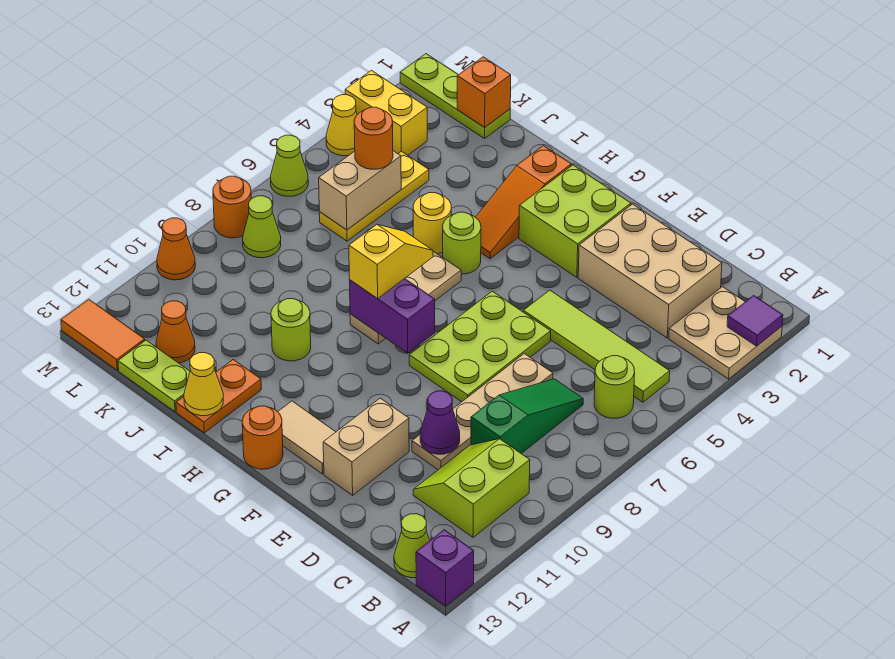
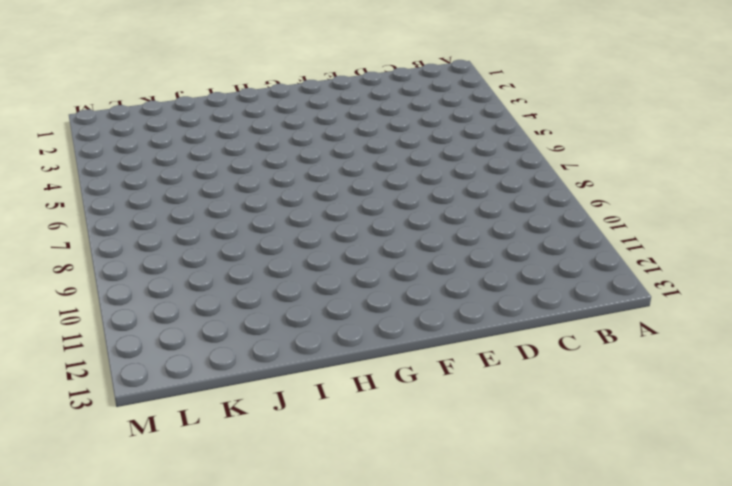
none -> tan 2x2 plate [669,287,782,379]
none -> purple 1x1 brick [416,530,474,606]
none -> lime 1x4 tile [523,290,670,402]
none -> lime 1x1 round brick [594,356,635,418]

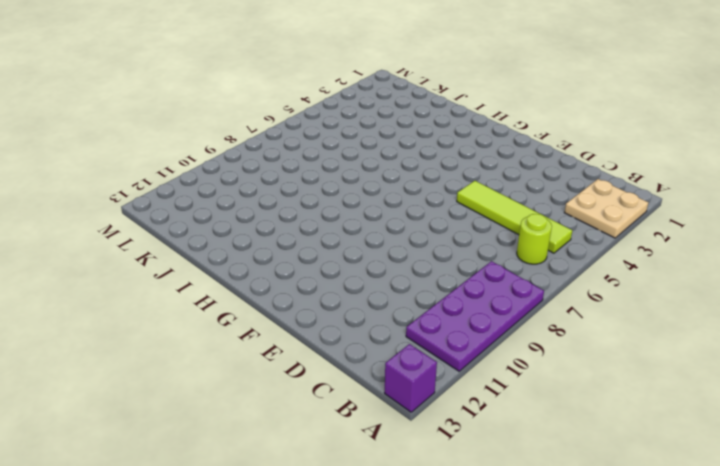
purple 2x4 plate [406,261,544,371] -> lime 2x2 slope [413,439,530,537]
none -> lime 1x1 cone [394,514,430,578]
none -> tan 2x3 brick [578,204,722,338]
none -> green 1x3 slope [471,379,583,454]
none -> tan 1x4 plate [412,354,553,470]

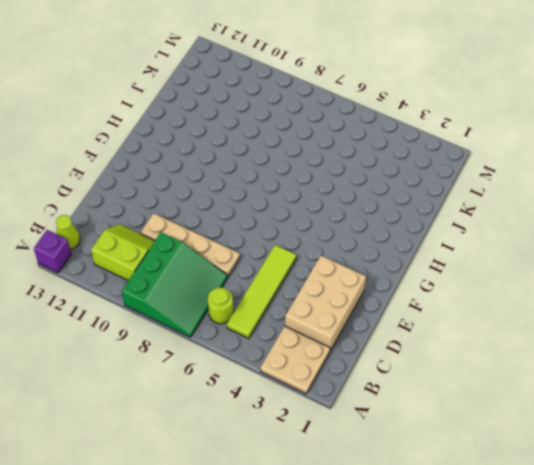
green 3x3 slope [122,232,228,337] -> green 1x3 slope [471,379,583,454]
none -> lime 2x3 plate [409,291,551,402]
none -> tan 1x2 brick [323,398,409,495]
none -> lime 2x2 brick [519,165,631,277]
none -> tan 1x2 tile [278,401,335,474]

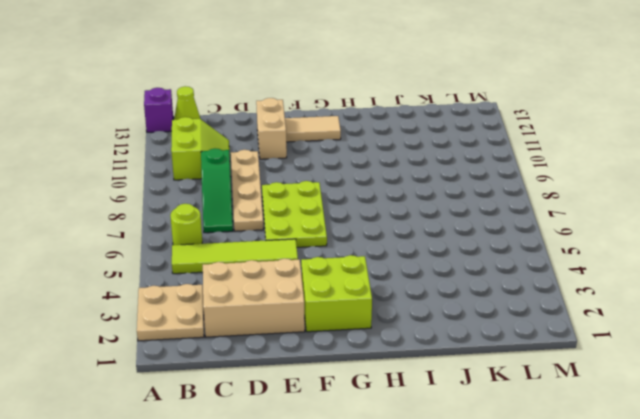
none -> orange 1x1 round brick [242,406,283,469]
none -> orange 1x3 slope [476,146,571,259]
none -> lime 1x1 round brick [443,212,481,274]
none -> tan 1x3 plate [350,251,461,344]

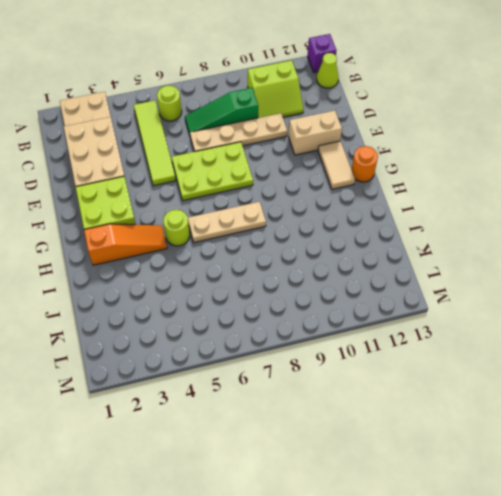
none -> yellow 1x1 round brick [413,193,451,254]
none -> lime 1x1 round brick [271,299,311,361]
none -> orange 1x2 plate [176,360,261,433]
none -> lime 1x2 plate [118,340,190,412]

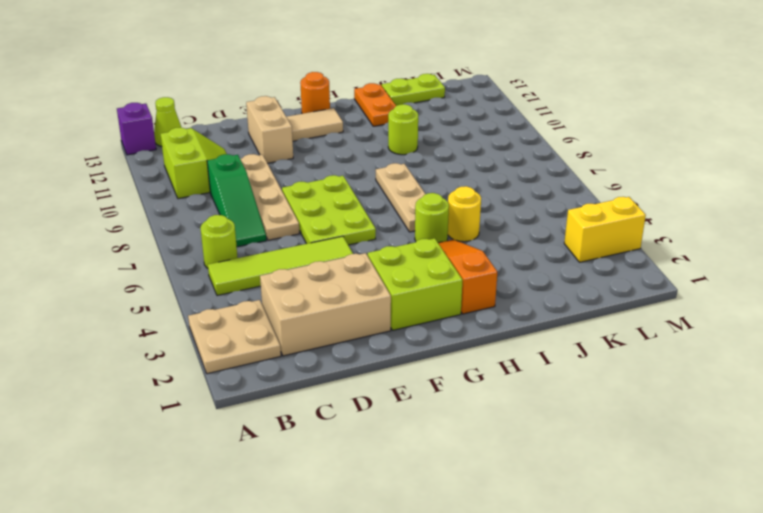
none -> lime 1x3 plate [400,54,510,139]
none -> yellow 1x3 plate [319,151,429,241]
none -> orange 1x1 cone [156,301,195,363]
none -> lime 1x1 cone [243,196,281,258]

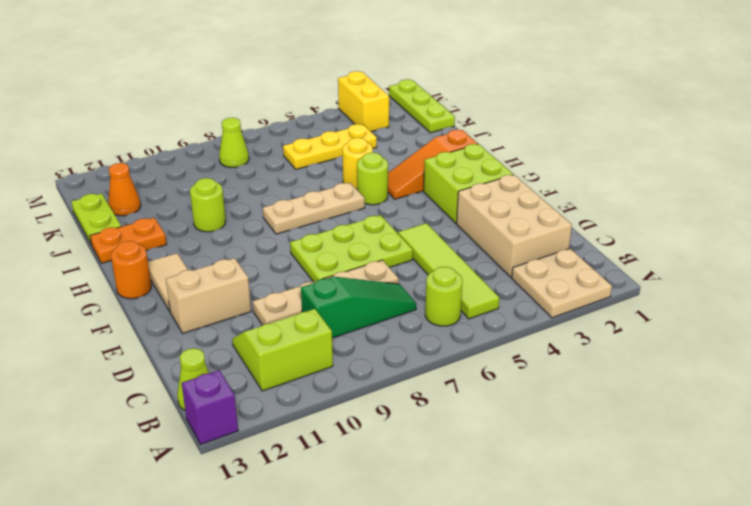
none -> orange 1x2 tile [61,299,145,370]
none -> yellow 1x1 cone [326,95,357,156]
none -> lime 1x1 cone [271,135,308,196]
none -> orange 1x1 round brick [213,176,251,238]

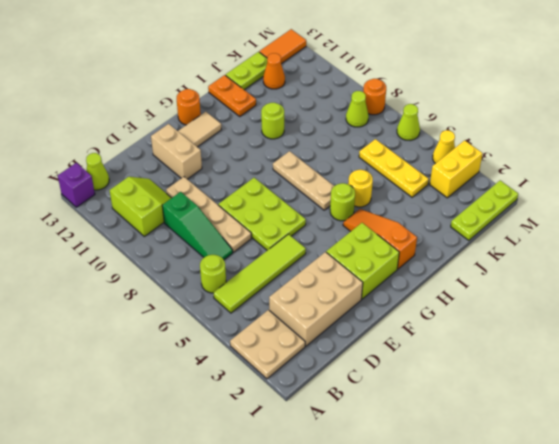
none -> orange 1x1 cone [157,218,195,280]
none -> purple 1x1 tile [727,296,783,346]
none -> purple 1x1 cone [420,391,460,454]
none -> purple 1x2 brick [350,279,435,353]

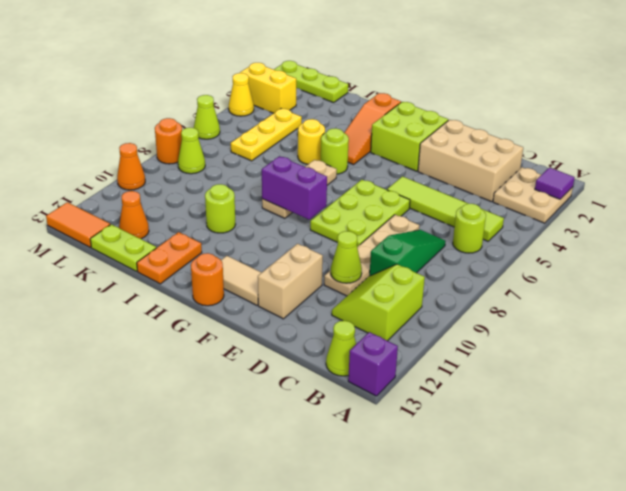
lime 1x1 cone [331,231,362,283] -> purple 1x1 cone [420,391,460,454]
none -> yellow 1x1 cone [184,353,223,416]
none -> orange 1x1 brick [457,57,511,127]
none -> tan 1x2 brick [319,151,401,230]
none -> yellow 1x2 slope [349,225,433,299]

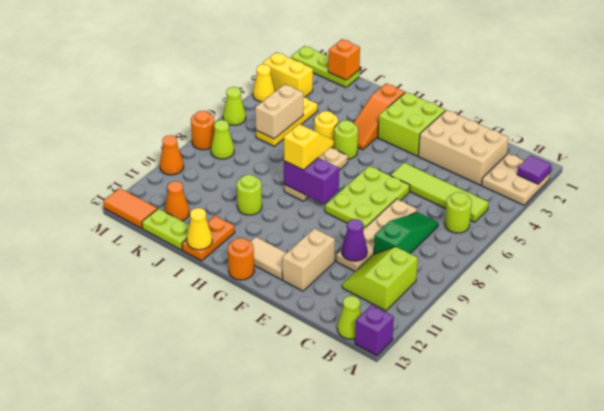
none -> orange 1x1 round brick [354,107,393,169]

